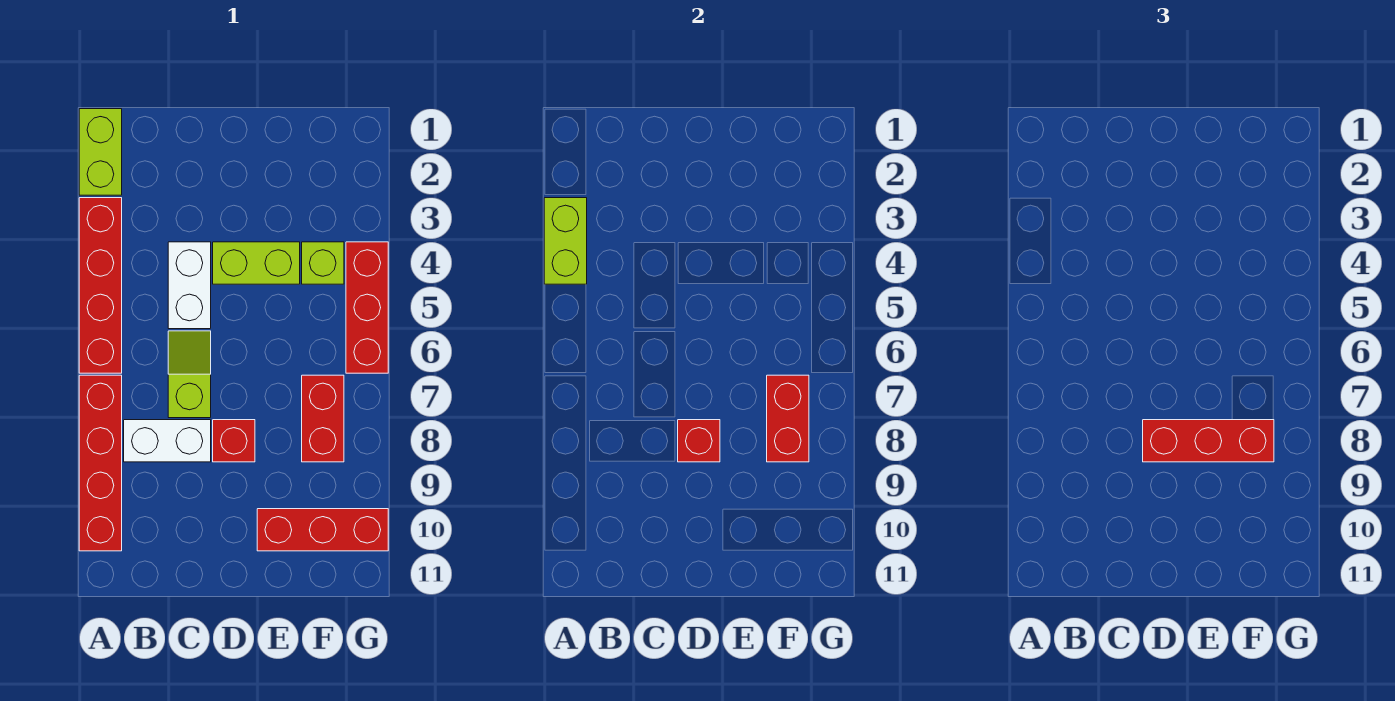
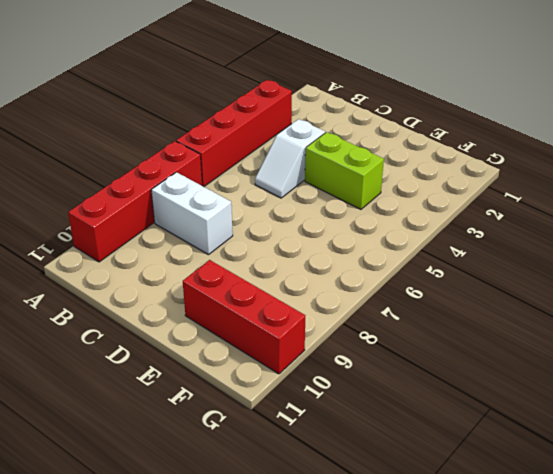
white 1x2 slope [255,119,325,198] -> white 1x2 brick [168,242,211,329]
none -> lime 1x2 brick [79,109,122,195]
none -> lime 1x2 slope [168,331,211,418]
none -> red 1x1 brick [213,420,255,462]

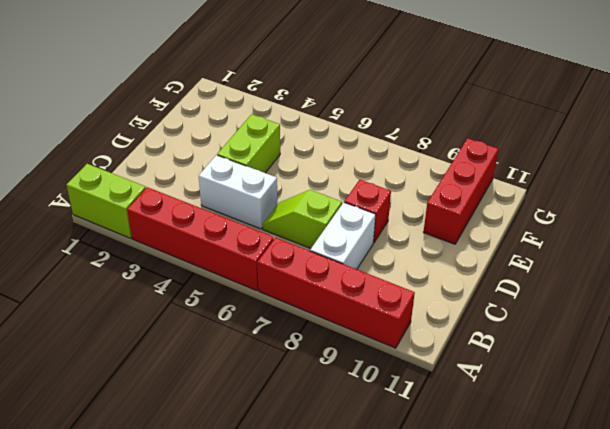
none -> lime 1x1 brick [302,242,344,284]
none -> red 1x2 brick [302,375,344,462]
none -> red 1x3 brick [346,242,388,373]

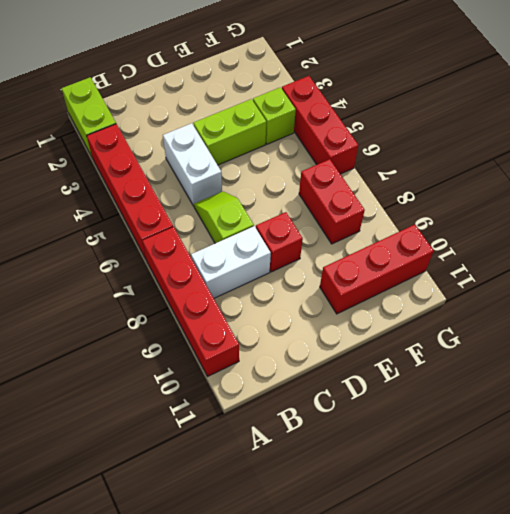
none -> lime 1x2 brick [544,198,587,284]
none -> red 1x1 brick [678,420,720,462]
none -> red 1x2 brick [767,375,809,462]

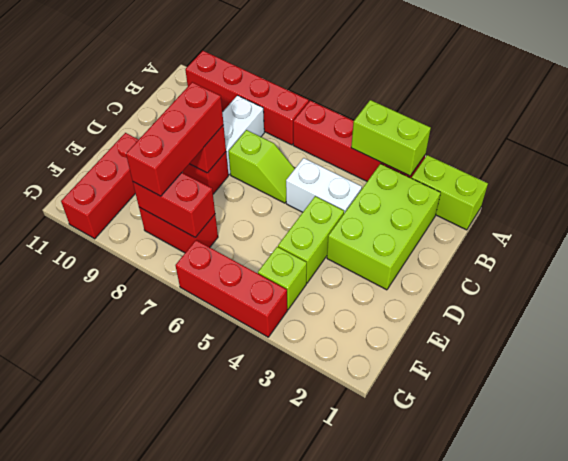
lime 2x3 brick [327,164,441,290] -> none

